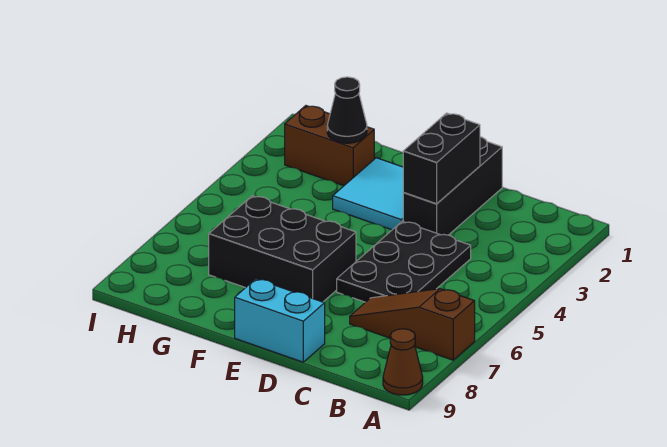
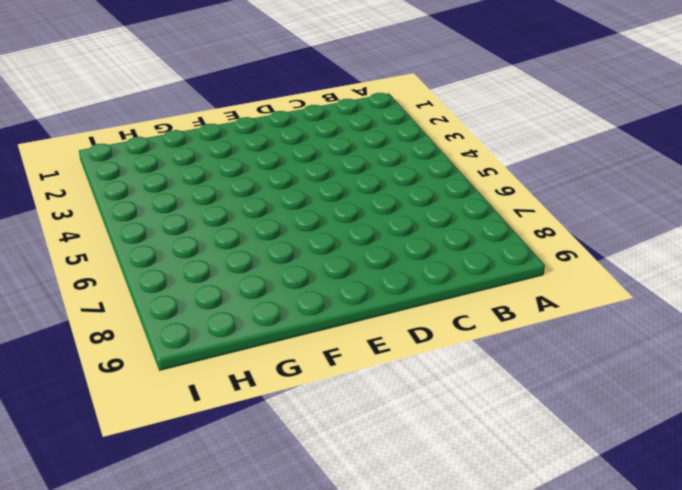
none -> brown 1x3 slope [350,289,475,360]
none -> brown 1x1 cone [383,329,423,395]

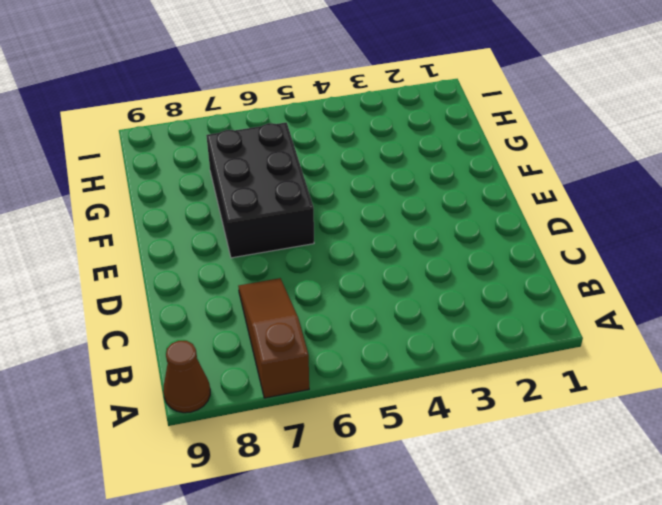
none -> black 2x3 plate [337,221,471,302]
none -> black 1x3 brick [403,137,502,235]

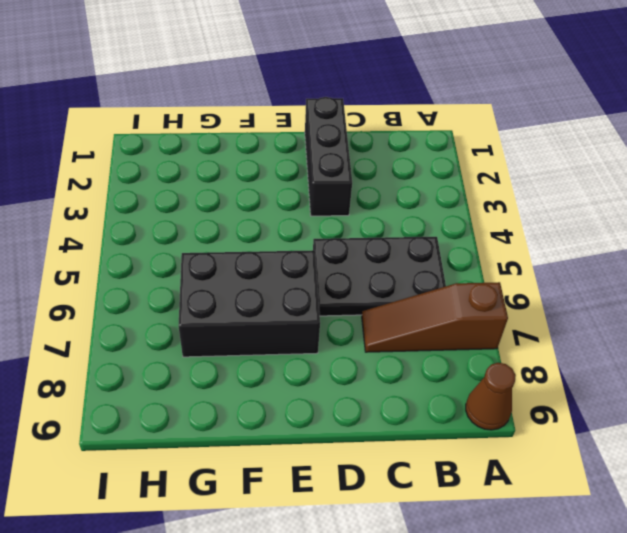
black 2x3 plate [313,237,446,316] -> black 2x3 plate turned to [337,221,471,302]
none -> cyan 1x2 brick [235,279,325,362]
none -> cyan 2x2 tile [333,158,403,230]

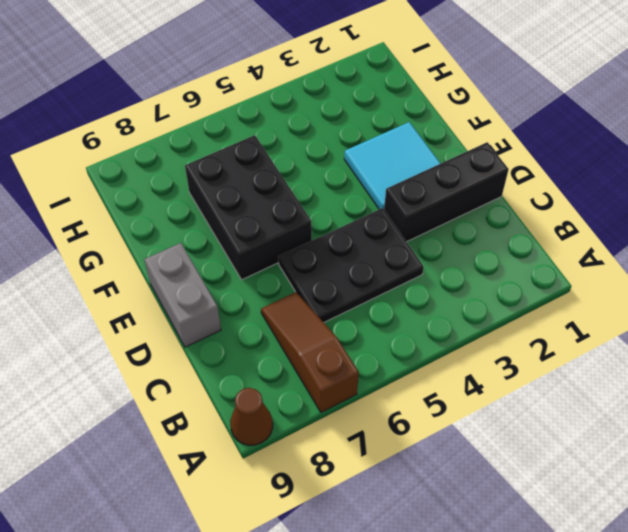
grey 1x2 brick [144,243,221,347] -> cyan 1x2 brick [235,279,325,362]
none -> brown 1x2 brick [285,106,374,186]
none -> black 1x2 brick [403,113,480,204]

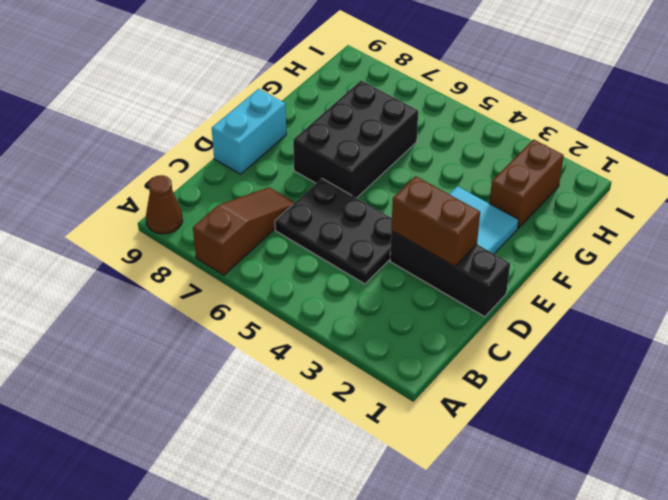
brown 1x2 brick [391,176,480,267] -> black 1x2 brick [403,113,480,204]
none -> black 1x1 cone [327,77,367,143]

